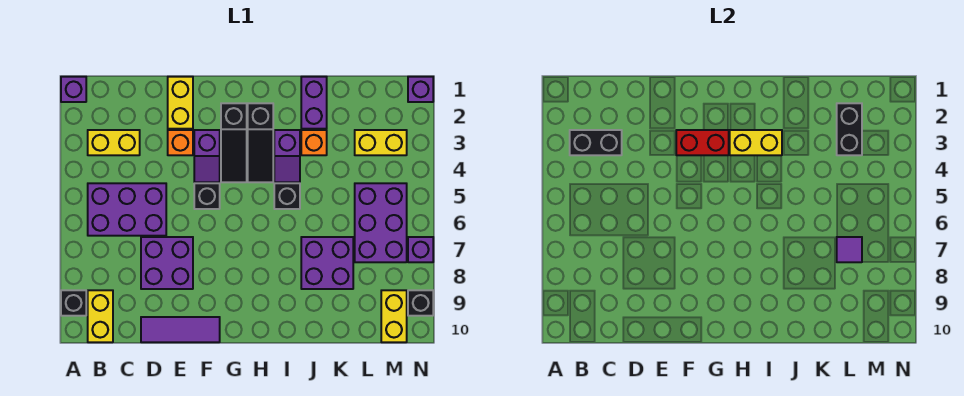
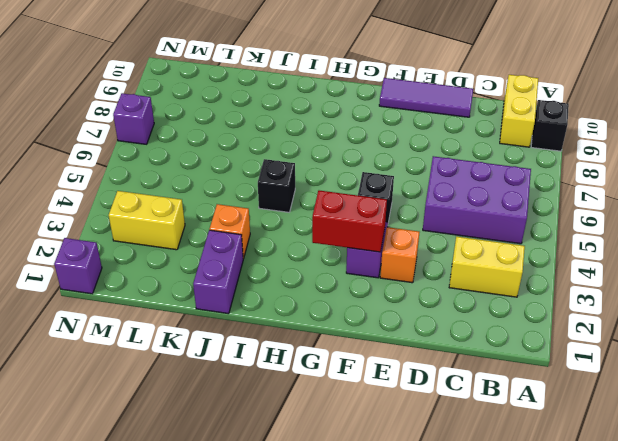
none -> purple 1x1 brick [61,77,86,102]
none -> purple 2x2 brick [141,237,193,289]
none -> yellow 1x2 brick [168,77,193,129]

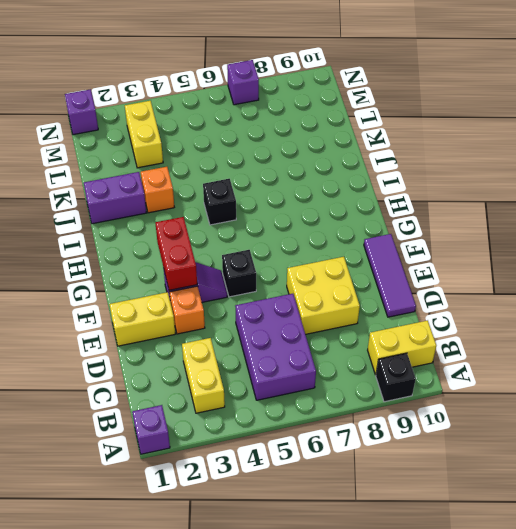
yellow 2x2 brick [287,257,360,334] -> purple 2x2 brick [141,237,193,289]
none -> black 1x3 slope [221,103,247,182]
none -> black 1x3 slope [248,103,273,182]
none -> purple 1x2 slope [274,130,300,182]

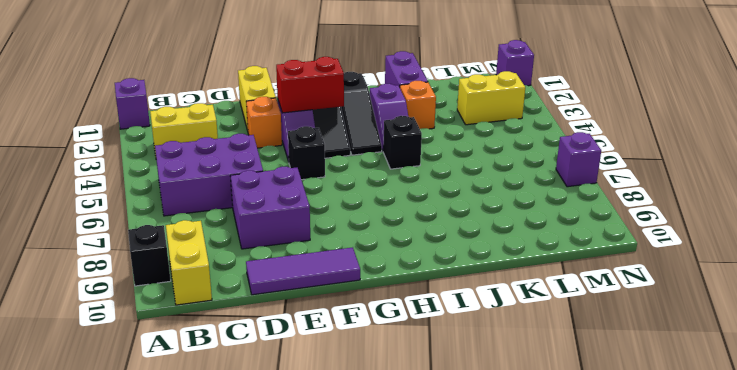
none -> purple 2x2 brick [301,237,353,289]
none -> purple 2x3 brick [355,183,407,262]
none -> yellow 1x2 brick [381,290,407,342]

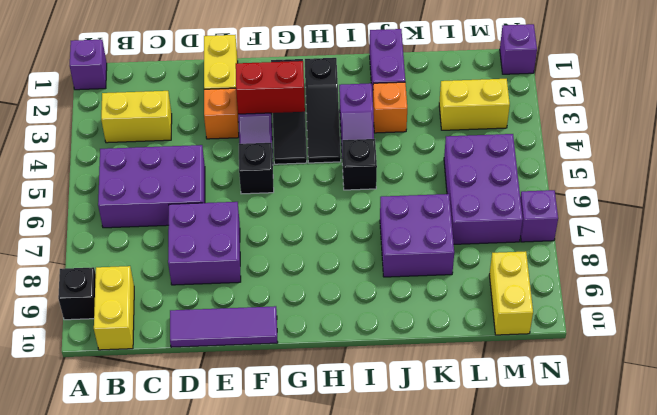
none -> black 1x1 brick [408,290,433,316]
none -> black 1x2 brick [570,130,622,155]
none -> yellow 1x2 brick [730,130,782,155]

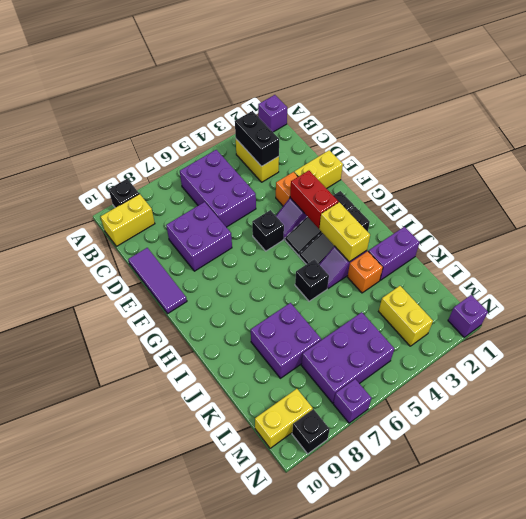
none -> black 1x2 brick [837,103,862,155]
none -> purple 1x1 tile [837,237,862,262]

